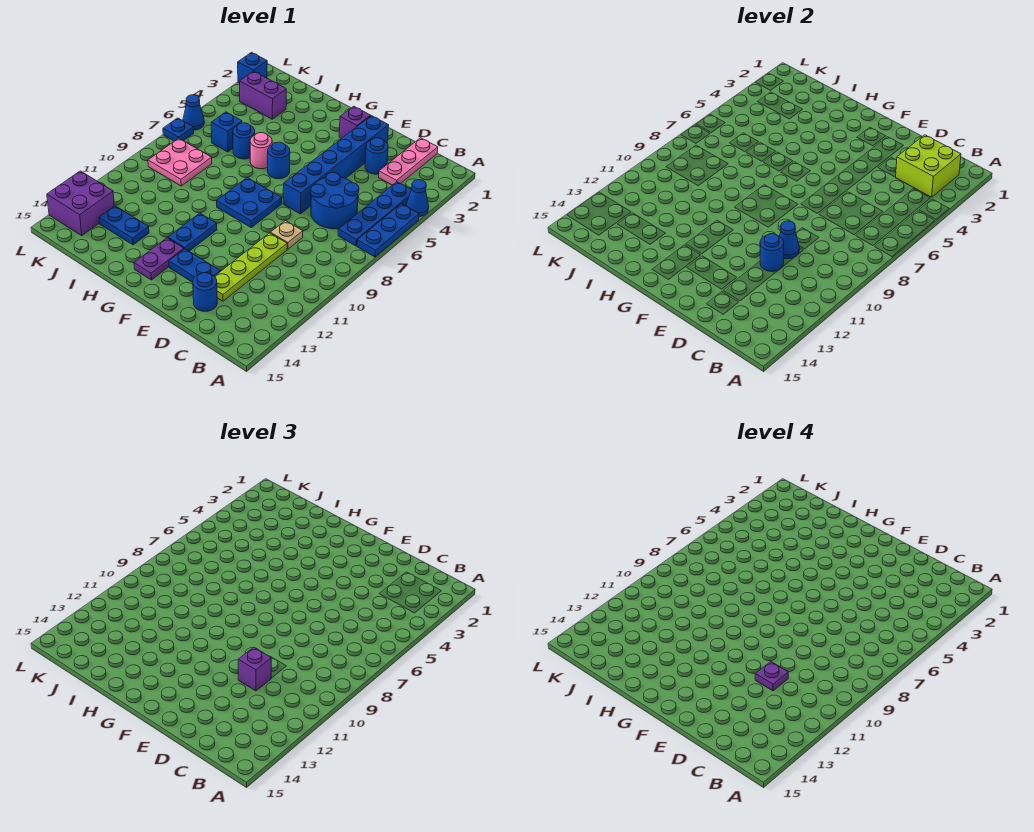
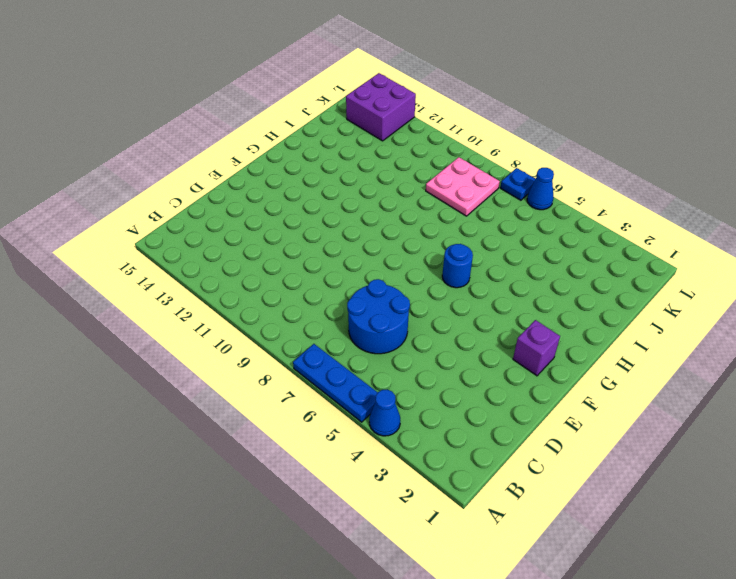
none -> blue 1x4 plate [338,182,411,246]
none -> pink 1x3 plate [379,138,438,185]
none -> blue 1x1 round brick [365,138,388,174]
none -> tan 1x1 plate [270,221,303,249]

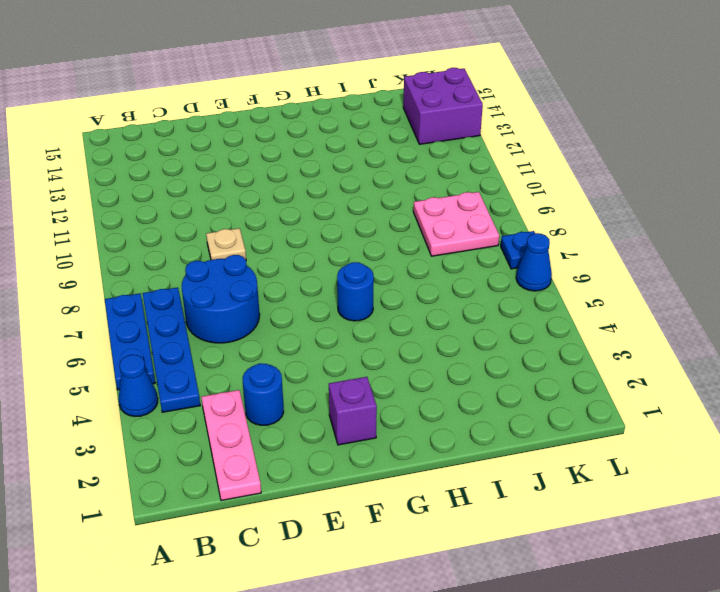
none -> lime 1x4 plate [214,233,287,301]
none -> blue 1x1 round brick [193,273,217,311]
none -> blue 1x6 brick [283,116,389,214]
none -> blue 1x2 plate [169,249,220,282]

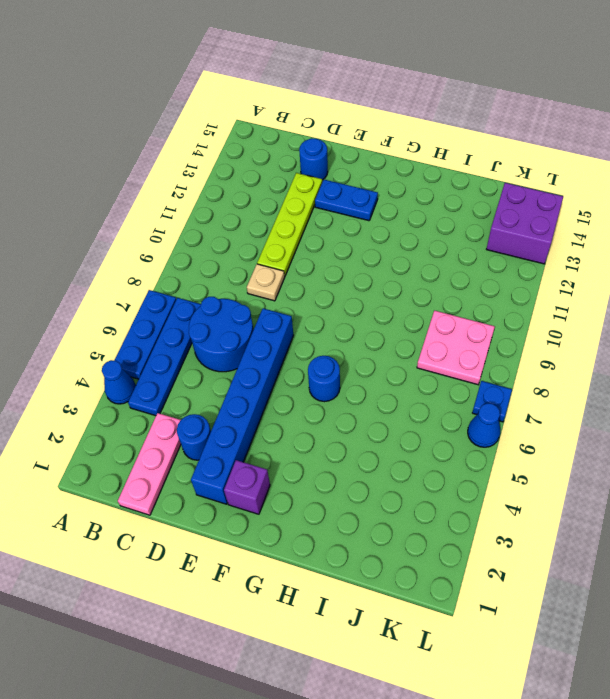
none -> blue 2x2 plate [217,178,282,228]
none -> blue 1x2 plate [168,213,217,251]
none -> purple 1x2 plate [134,238,184,280]
none -> pink 1x1 round brick [250,133,272,169]

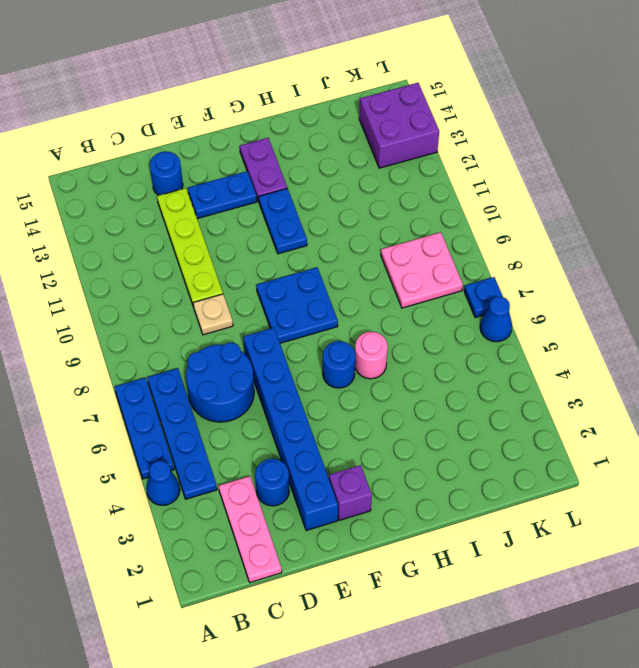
none -> blue 1x1 round brick [233,123,255,159]
none -> blue 1x2 plate [99,206,149,245]
none -> purple 1x2 brick [240,71,286,119]
none -> blue 1x1 brick [211,112,242,152]

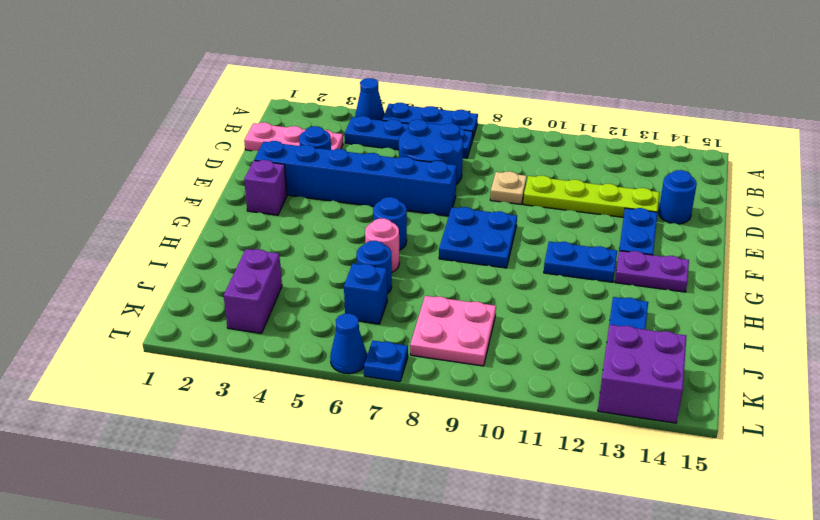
none -> blue 1x1 brick [238,53,267,83]
none -> lime 2x2 brick [896,135,961,197]
none -> blue 1x1 cone [780,221,799,259]
none -> blue 1x1 round brick [760,234,784,271]

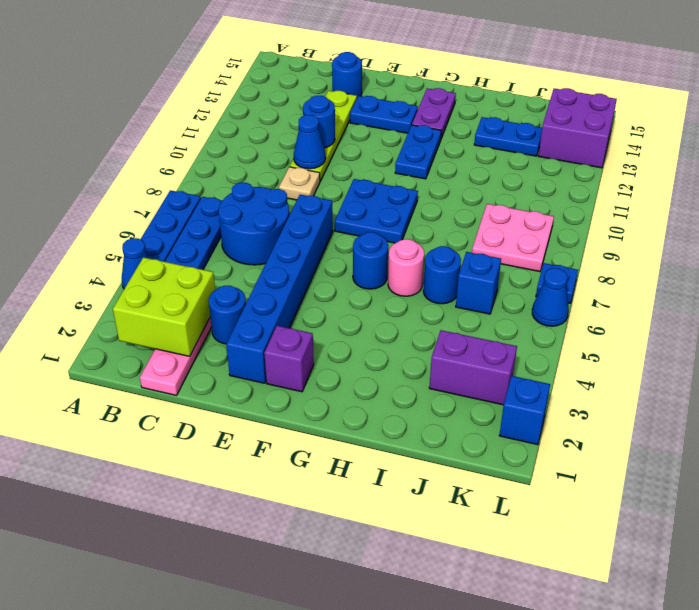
none -> purple 1x1 brick [238,647,271,691]
none -> purple 1x1 plate [755,662,788,691]

